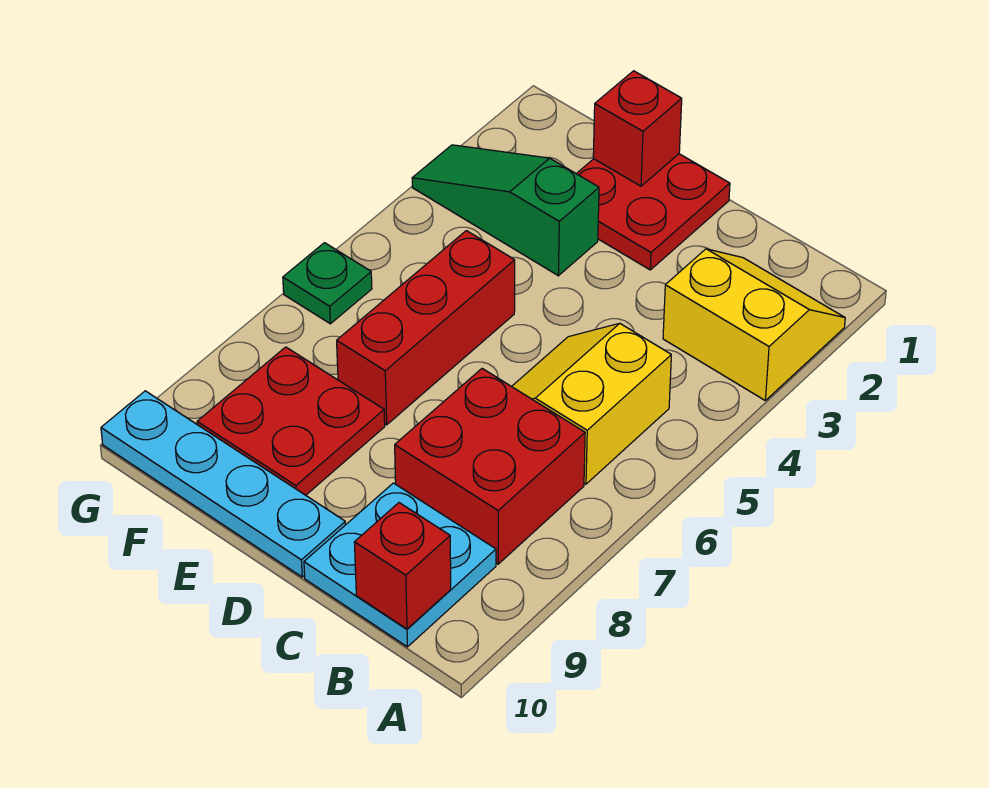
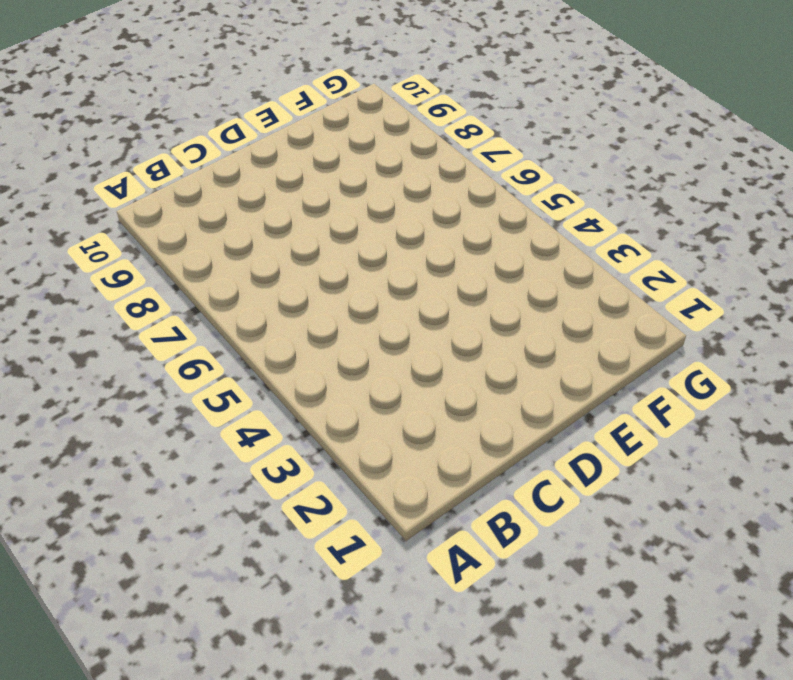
none -> yellow 2x2 slope [663,249,845,400]
none -> yellow 2x2 slope [512,323,671,484]
none -> red 2x2 brick [395,369,585,564]

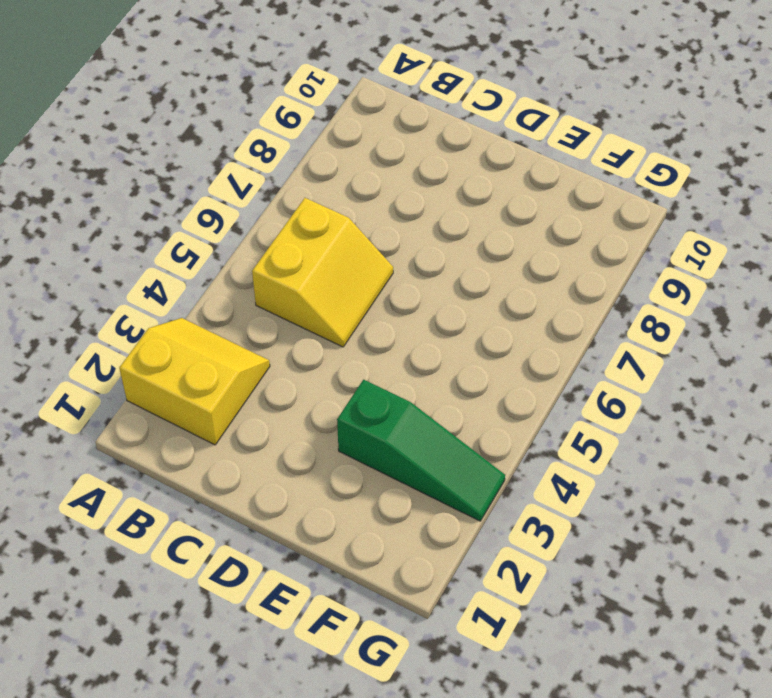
yellow 2x2 slope [119,318,270,445] -> yellow 2x2 slope turned to [663,249,845,400]
none -> red 2x2 brick [395,369,585,564]
none -> cyan 2x2 plate [304,483,496,647]
none -> red 2x2 plate [576,154,730,270]

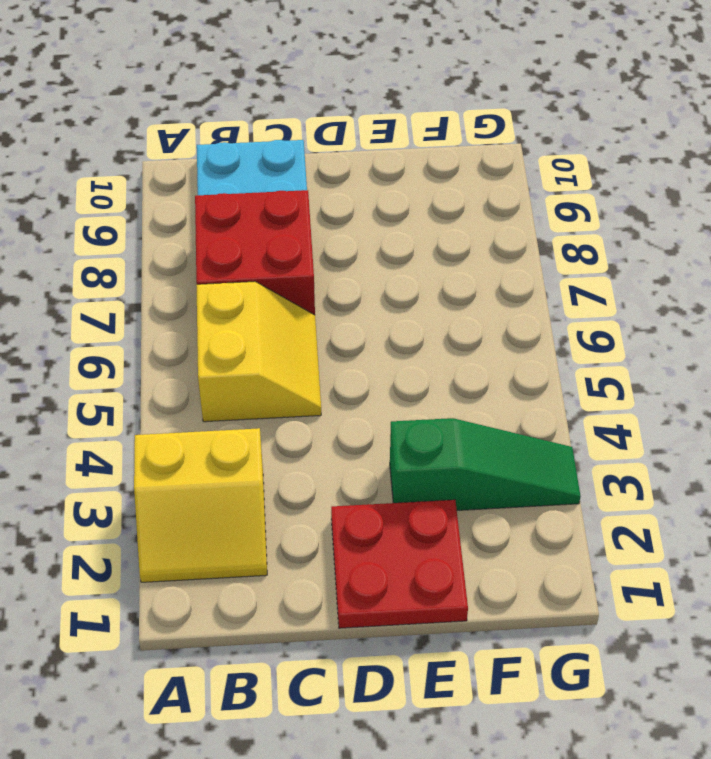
none -> cyan 1x4 plate [101,391,346,577]
none -> red 1x3 brick [337,231,515,425]
none -> red 2x2 plate [197,347,385,495]

